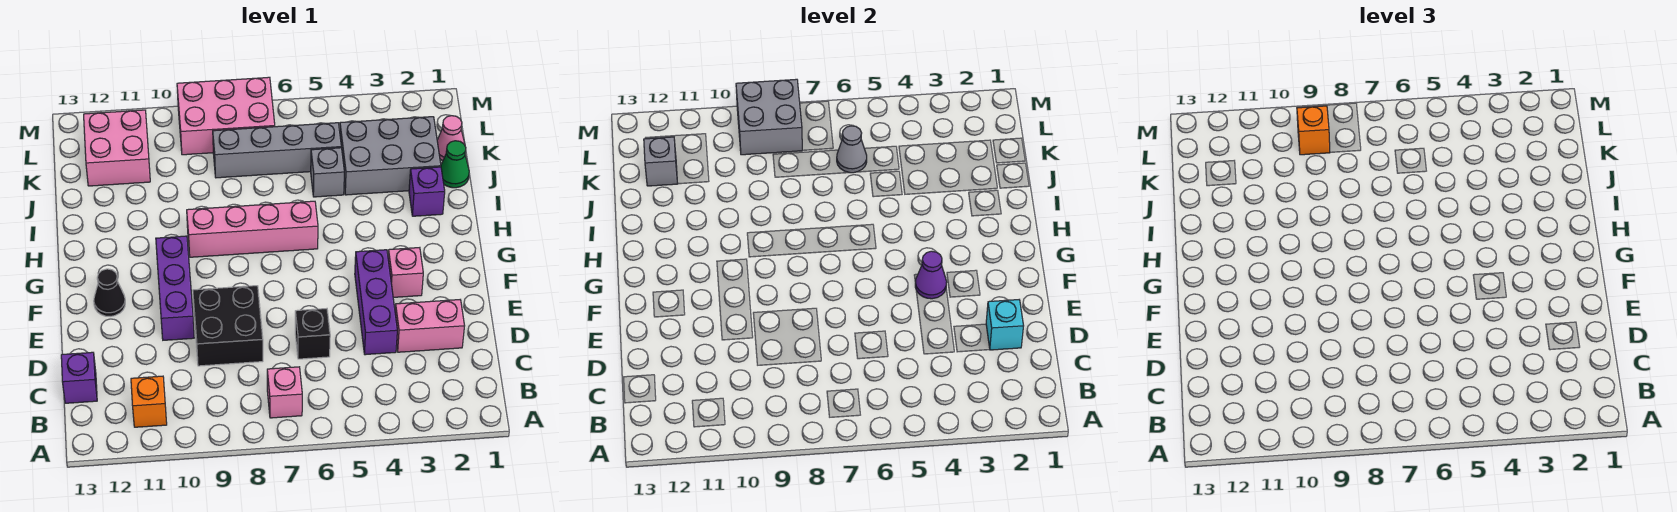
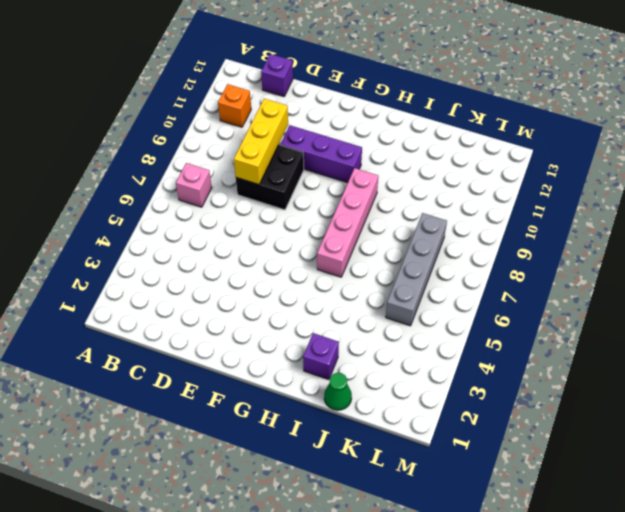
yellow 1x3 brick [234,99,288,184] -> none
none -> pink 1x2 brick [395,300,464,352]
none -> purple 1x3 brick [355,250,397,355]
none -> black 1x1 brick [295,309,330,359]

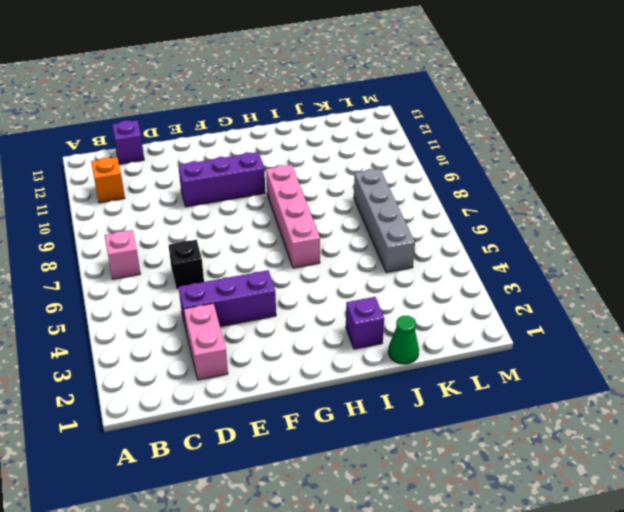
none -> black 2x2 brick [193,286,263,366]
none -> pink 1x1 brick [388,248,423,297]
none -> black 1x1 cone [94,269,125,317]

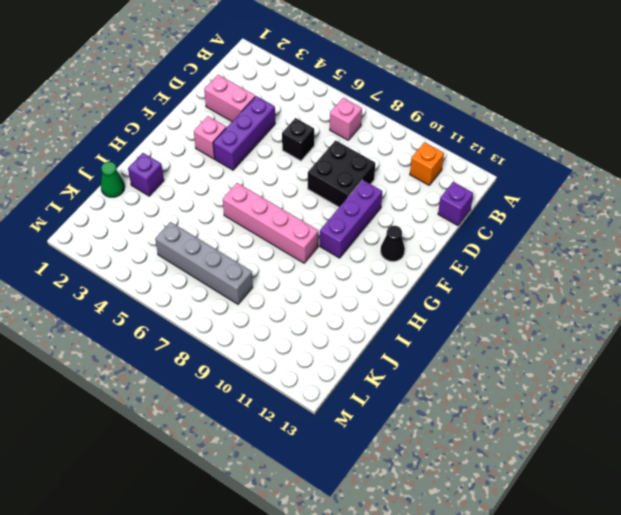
none -> grey 2x3 brick [340,117,441,195]
none -> grey 1x1 brick [311,148,344,197]
none -> pink 1x1 cone [437,116,465,161]

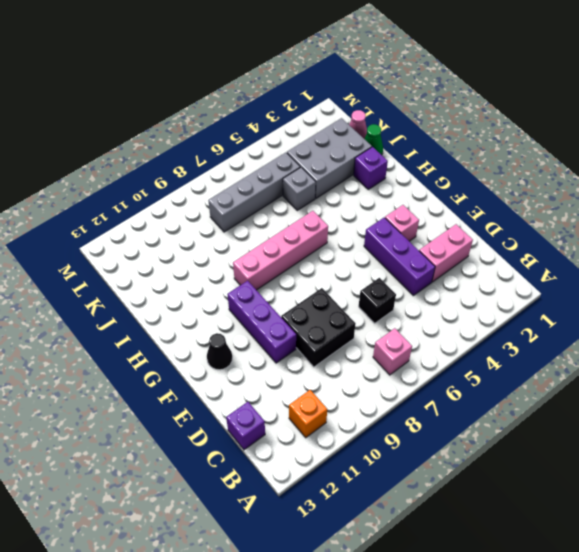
none -> pink 2x2 brick [84,110,150,186]
none -> pink 2x3 brick [177,77,275,155]
none -> cyan 1x1 brick [986,300,1023,350]

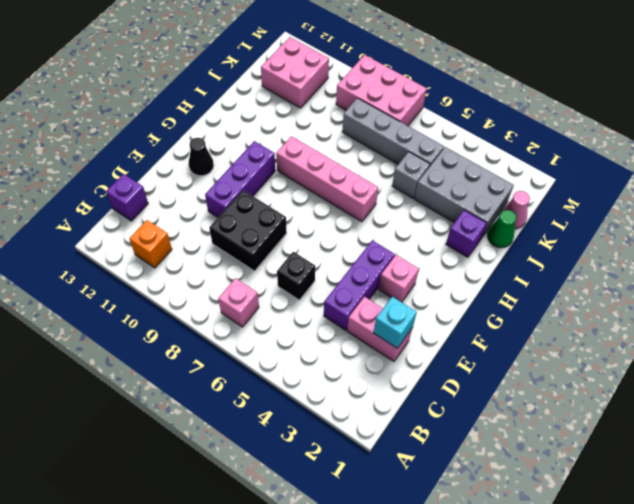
none -> purple 1x1 cone [915,251,947,299]
none -> grey 1x1 cone [837,126,867,173]
none -> grey 1x1 brick [644,137,678,186]

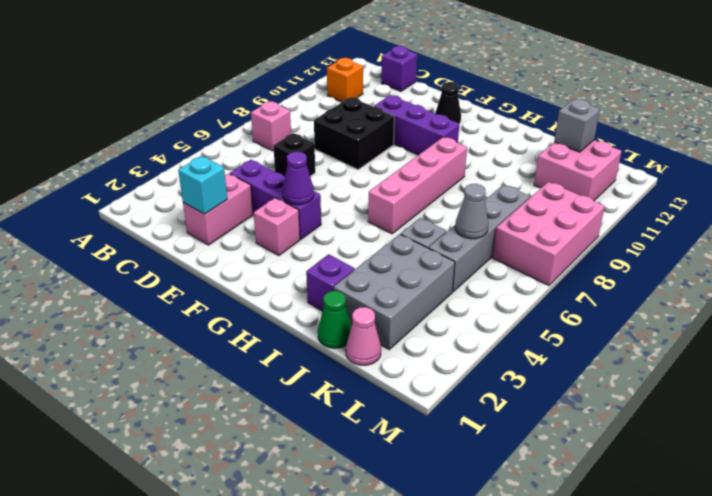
none -> grey 2x2 brick [736,79,802,155]
none -> orange 1x1 brick [1297,106,1330,155]

